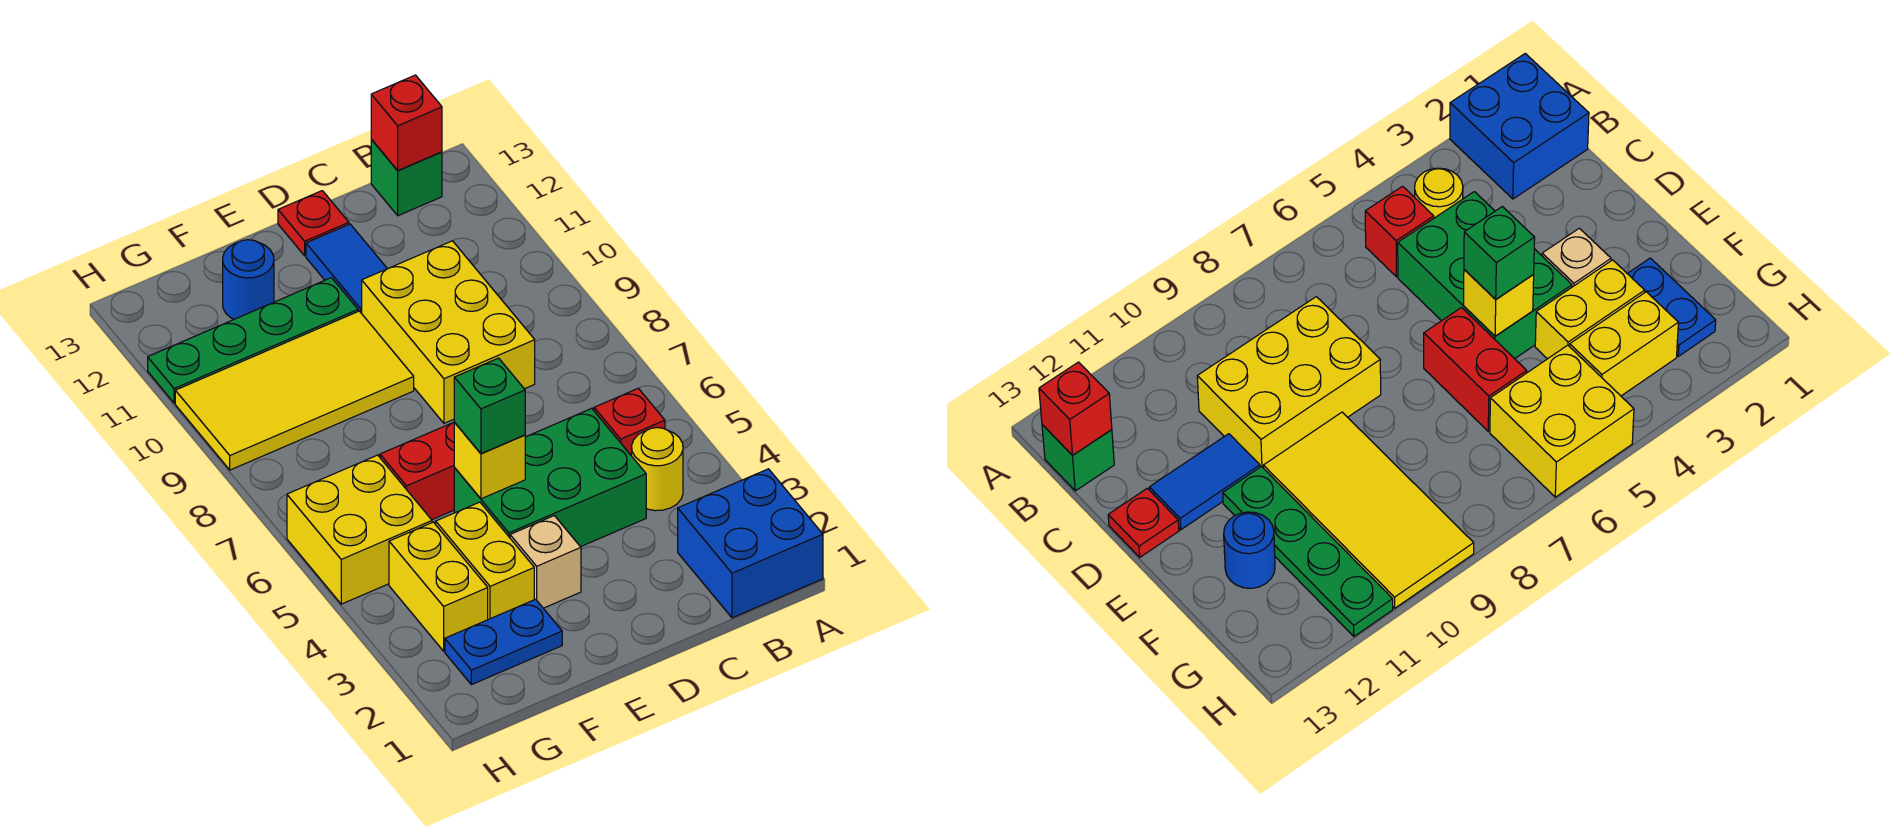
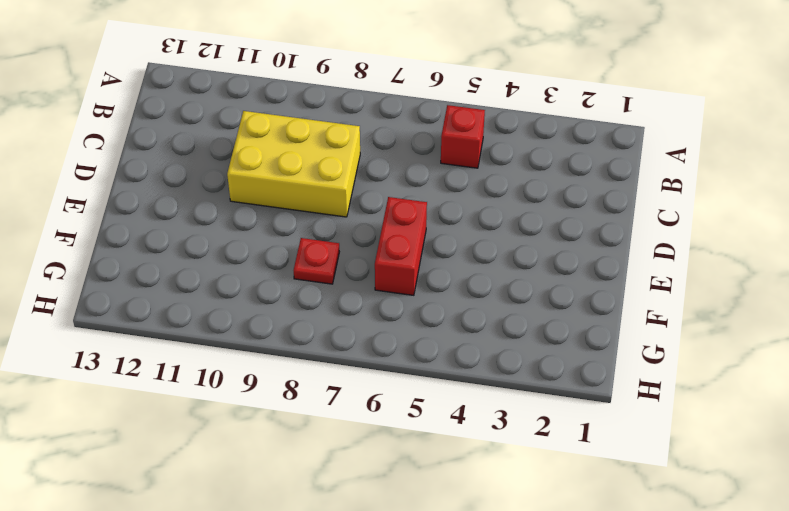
red 1x1 plate [294,238,339,284] -> red 1x1 plate moved to [278,191,349,256]
none -> blue 2x2 brick [678,469,823,618]
none -> yellow 1x1 round brick [632,428,683,511]
none -> green 1x1 brick [371,140,442,216]

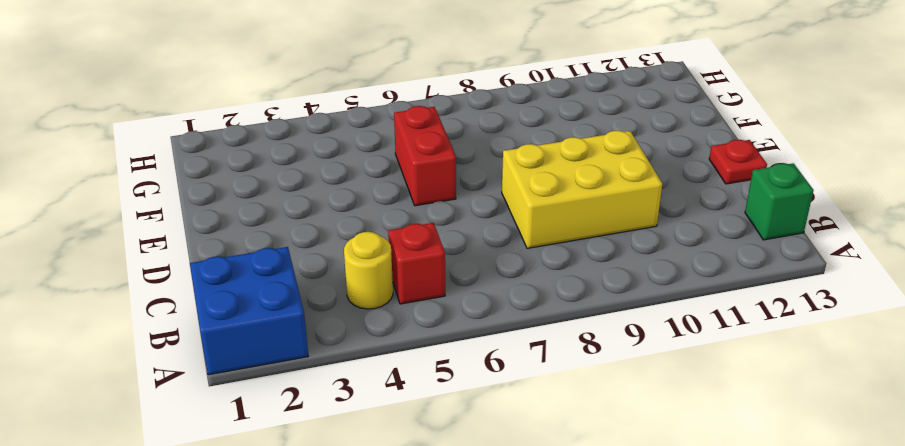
none -> green 2x3 brick [454,408,646,547]
none -> blue 1x2 tile [306,224,387,313]
none -> tan 1x1 brick [510,516,581,608]

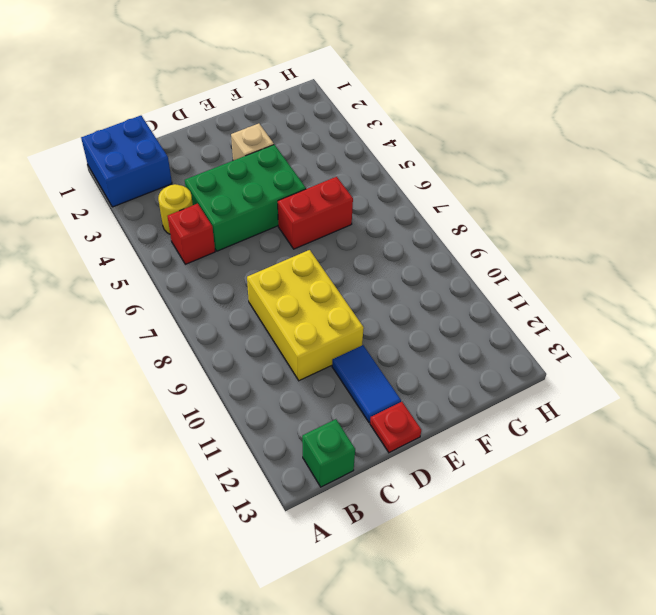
none -> yellow 2x4 tile [175,311,414,470]
none -> green 1x4 plate [148,278,358,403]
none -> blue 1x2 plate [445,599,562,685]

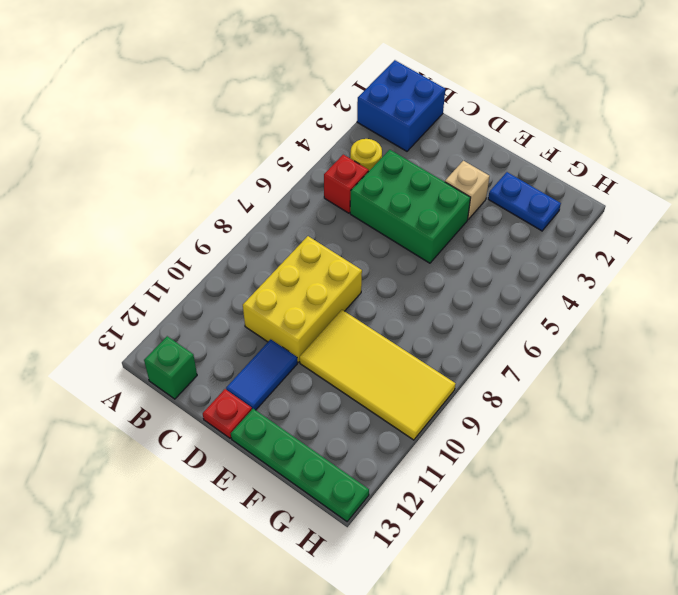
green 1x4 plate [231,409,369,522] -> green 1x4 plate moved to [148,278,358,403]
none -> red 1x2 brick [380,422,454,520]
none -> yellow 1x2 brick [436,502,534,620]
none -> blue 1x1 round brick [223,240,274,319]

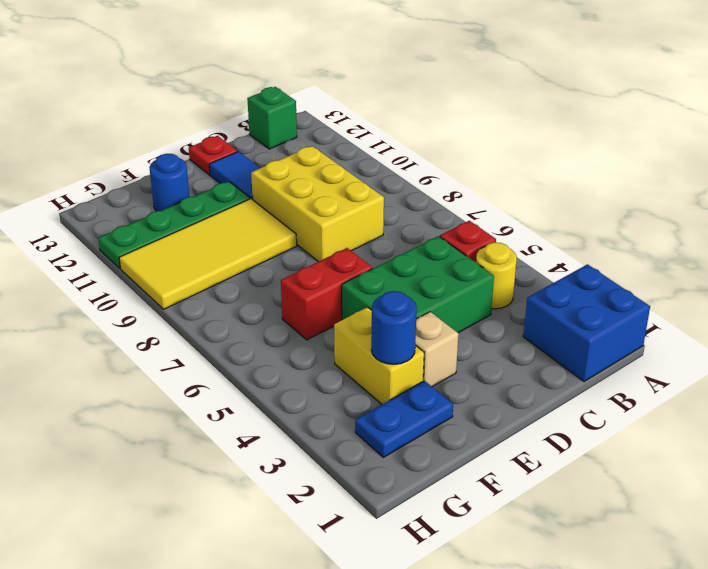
blue 1x1 round brick [371,291,417,364] -> none
none -> yellow 1x2 brick [389,522,488,651]
none -> yellow 2x2 brick [287,455,432,604]
none -> red 1x1 brick [371,75,442,171]

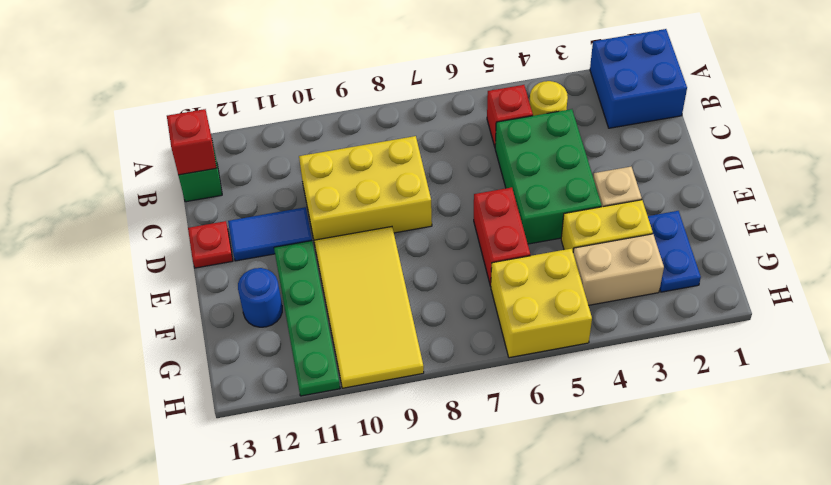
tan 1x2 brick [573,234,664,305] -> yellow 1x2 brick [389,522,488,651]
none -> yellow 1x1 brick [454,422,525,499]
none -> green 1x1 brick [454,358,525,454]

